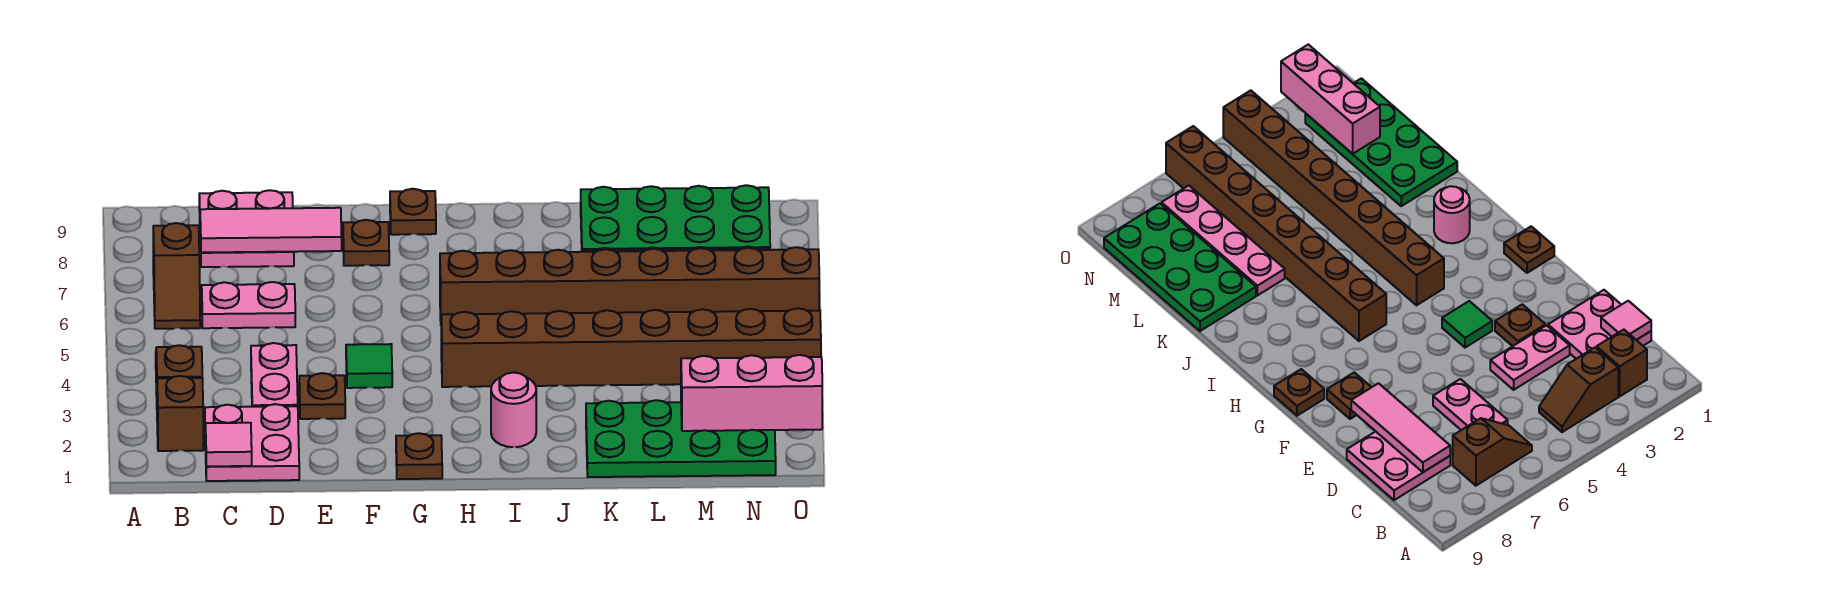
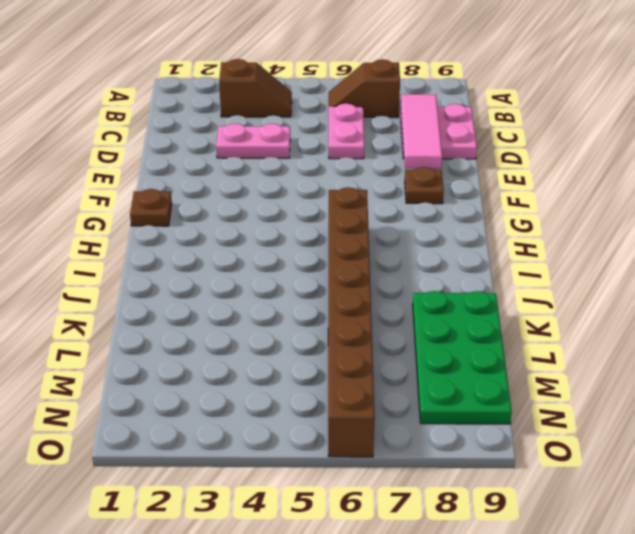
none -> brown 1x1 brick [157,376,203,451]
none -> pink 2x2 plate [205,404,299,481]
none -> brown 1x1 plate [299,373,345,419]

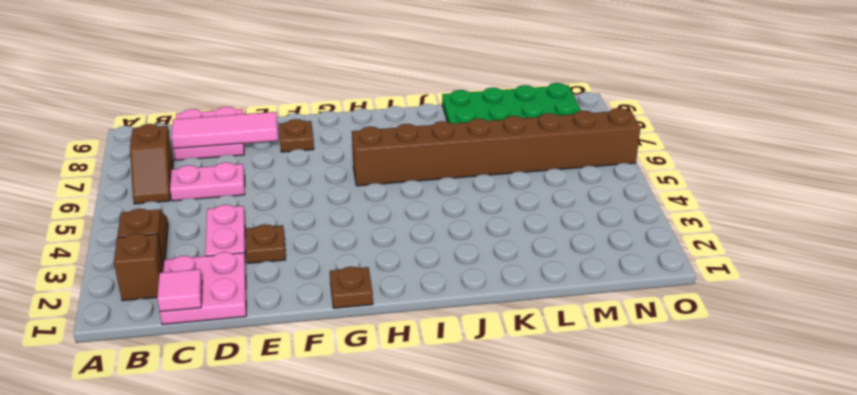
none -> green 1x1 tile [346,344,392,388]
none -> brown 1x1 plate [390,189,436,235]
none -> brown 1x8 brick [441,308,821,387]

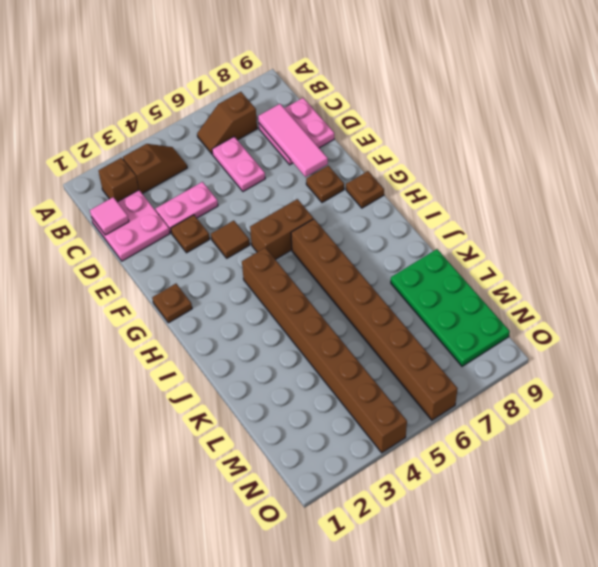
brown 1x1 tile [211,221,250,258] -> green 1x1 tile [346,344,392,388]
brown 1x2 brick [250,199,313,260] -> none
none -> pink 1x1 round brick [491,372,536,447]
none -> green 2x4 plate [586,400,776,477]
none -> pink 1x4 plate [1162,186,1285,295]

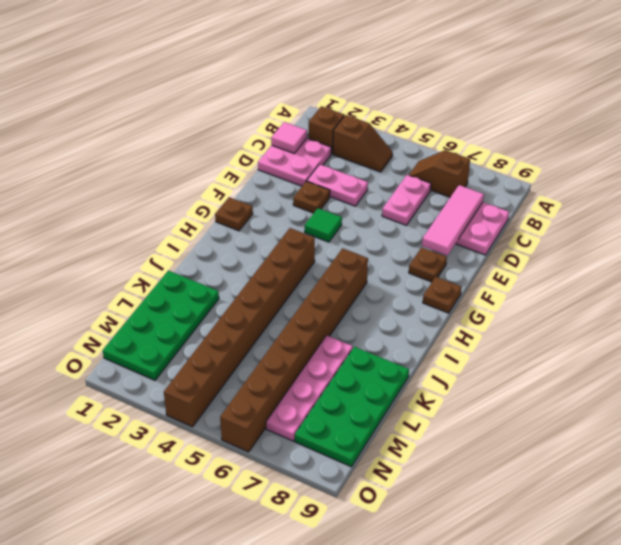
none -> pink 1x1 round brick [491,372,536,447]
none -> pink 1x3 brick [681,355,822,431]

